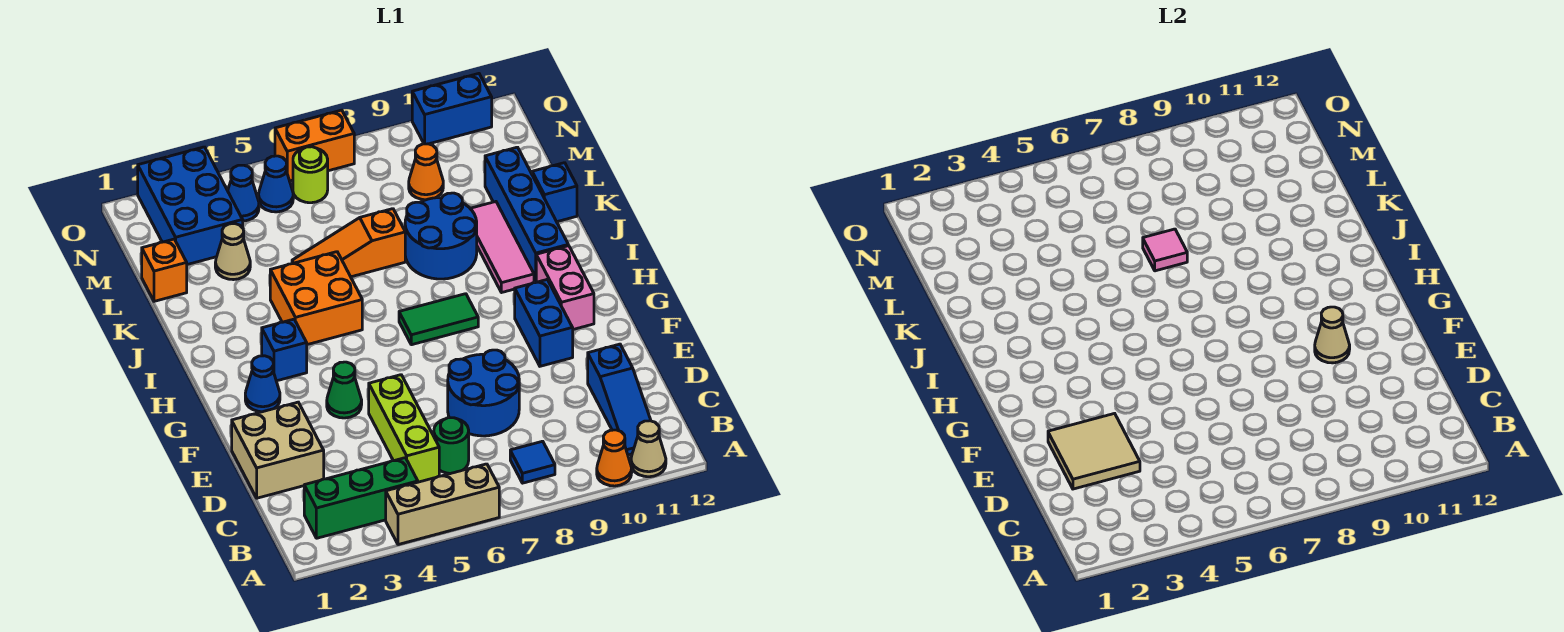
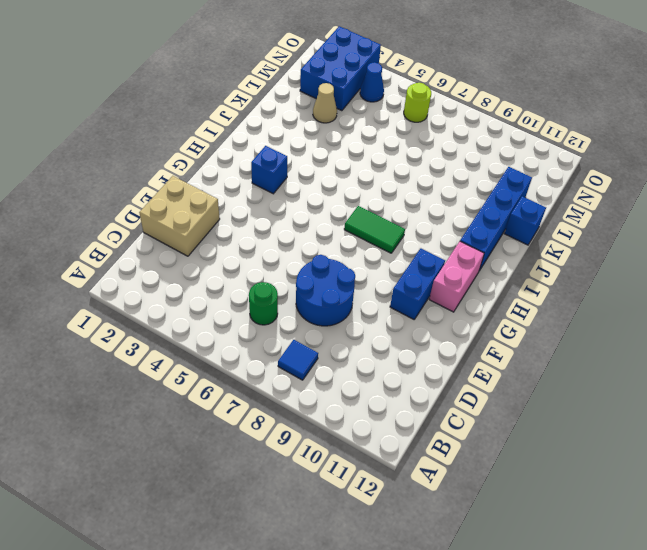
none -> tan 1x3 brick [386,464,499,545]
none -> orange 1x1 cone [597,430,632,486]
none -> tan 1x1 cone [631,421,666,477]
none -> green 1x3 brick [304,458,418,538]

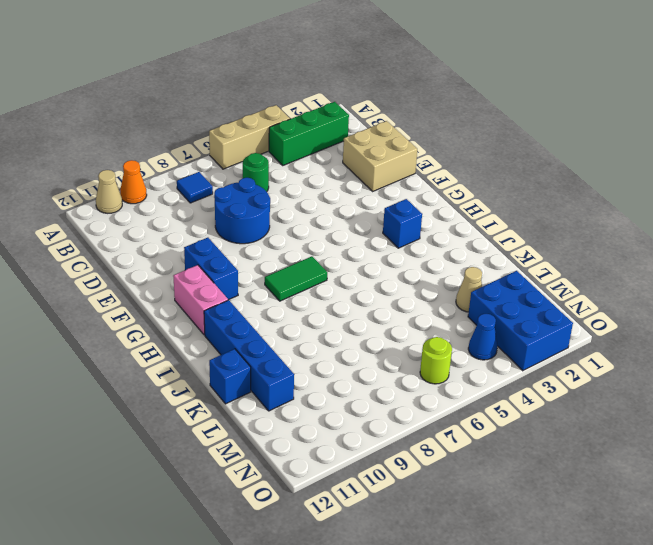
none -> blue 1x3 slope [588,344,651,455]
none -> lime 1x3 brick [369,375,439,482]
none -> green 1x1 cone [327,362,362,418]
none -> blue 1x1 cone [245,356,280,412]

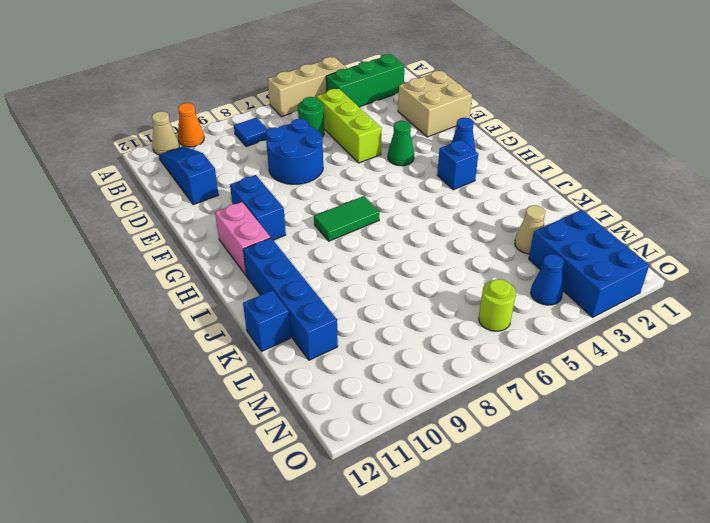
none -> orange 2x2 brick [270,252,362,345]
none -> pink 1x3 tile [470,202,534,293]
none -> blue 2x2 round brick [405,193,477,279]
none -> orange 1x3 slope [292,209,405,277]

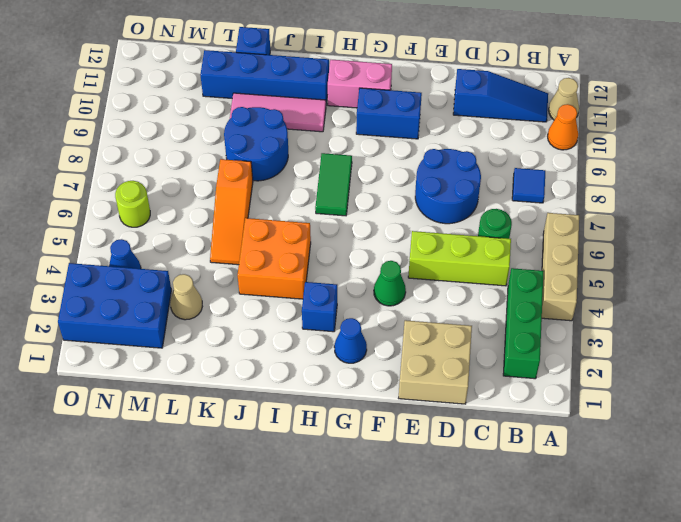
none -> orange 1x1 brick [142,239,187,301]
none -> orange 1x1 cone [409,144,443,200]
none -> blue 1x1 cone [259,156,293,212]
none -> orange 1x2 brick [275,110,354,181]

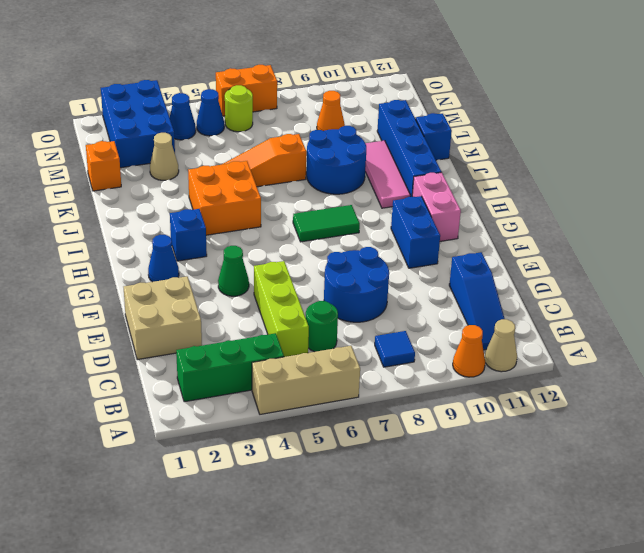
none -> blue 1x2 brick [412,74,492,144]
none -> tan 2x2 tile [1048,413,1140,489]
none -> tan 1x1 cone [1315,307,1350,363]
none -> pink 1x1 tile [1143,229,1187,271]

